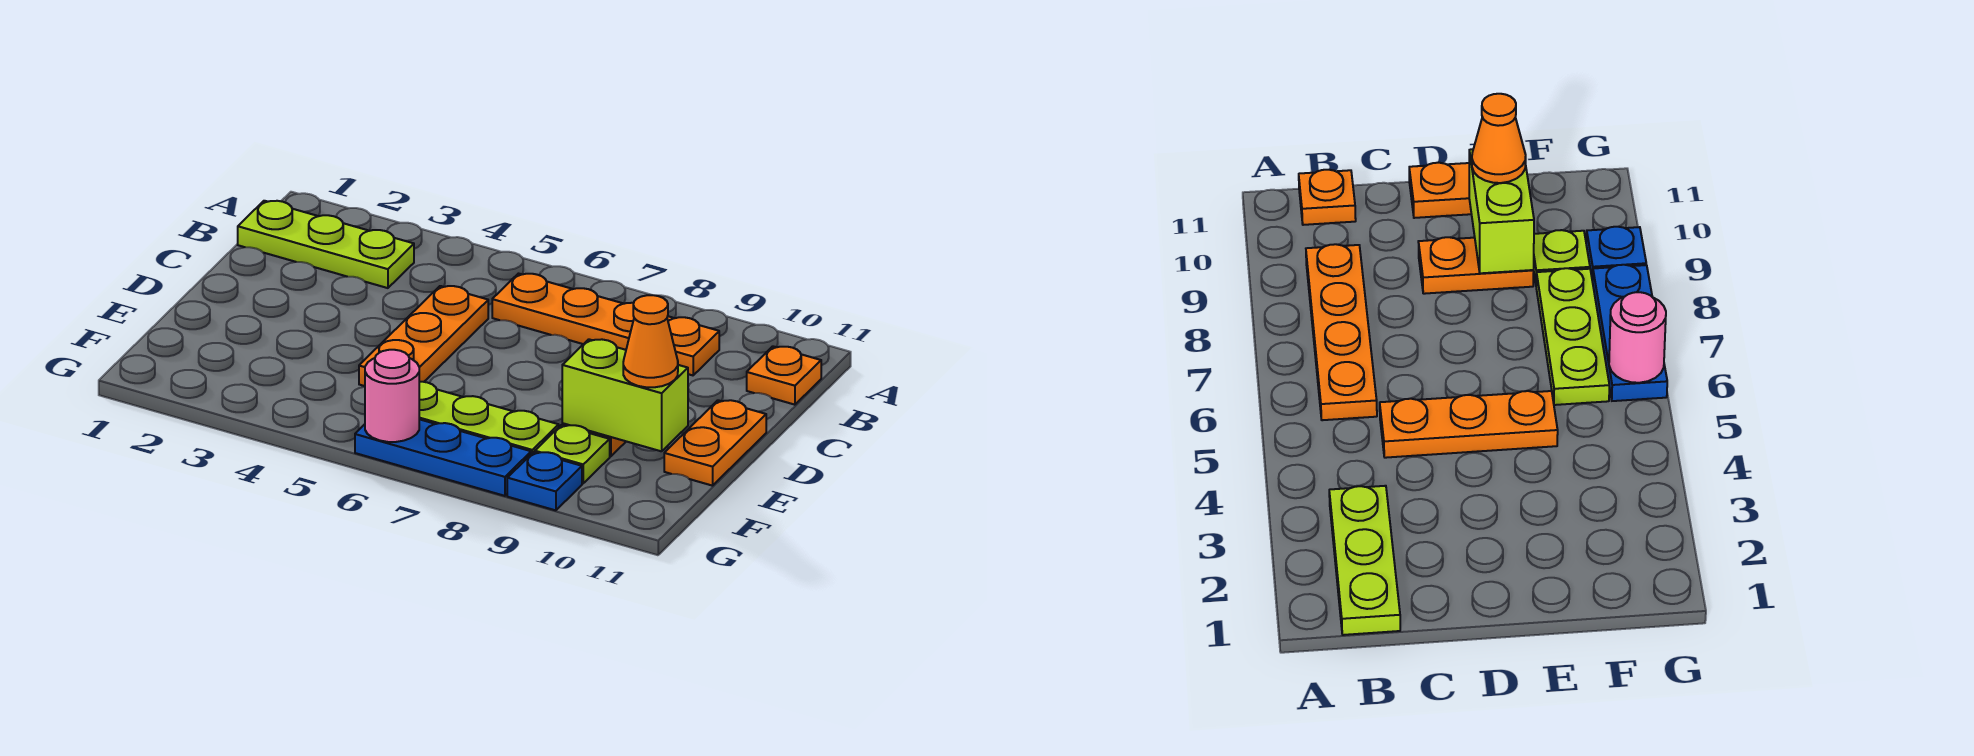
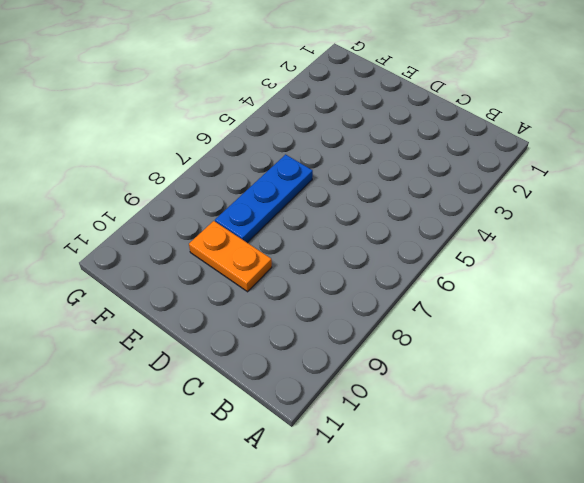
blue 1x3 plate [215,154,313,243] -> blue 1x3 plate moved to [355,419,531,496]
none -> lime 1x3 plate [238,201,414,288]
none -> orange 1x4 plate [492,274,719,375]
none -> orange 1x1 plate [747,346,821,405]

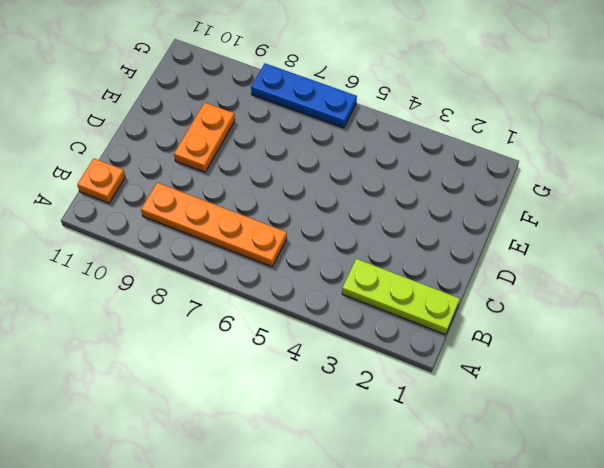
none -> orange 1x3 plate [359,286,488,386]
none -> orange 1x2 plate [664,400,766,486]
none -> lime 1x3 plate [419,382,559,454]

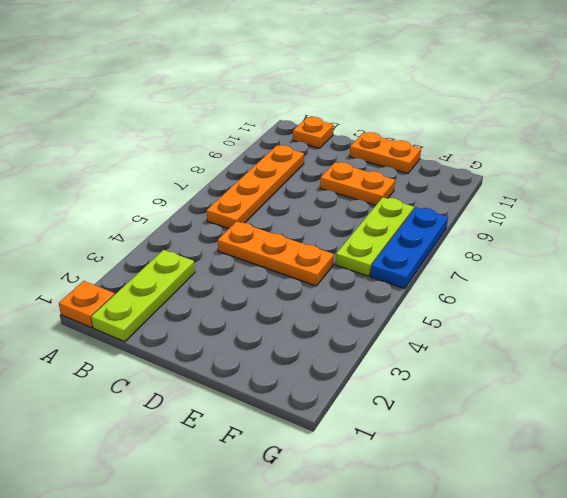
orange 1x1 plate [59,281,115,328] -> none
none -> lime 1x1 plate [535,425,610,483]
none -> blue 1x1 plate [507,452,582,510]
none -> lime 1x2 brick [562,339,688,451]

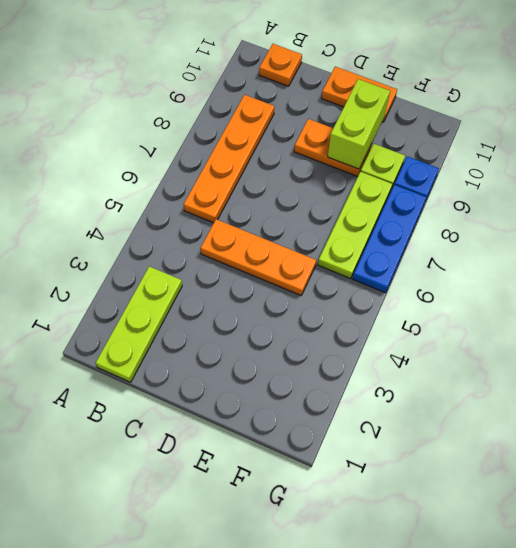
none -> pink 1x1 round brick [365,350,419,442]
none -> orange 1x1 cone [623,295,678,387]

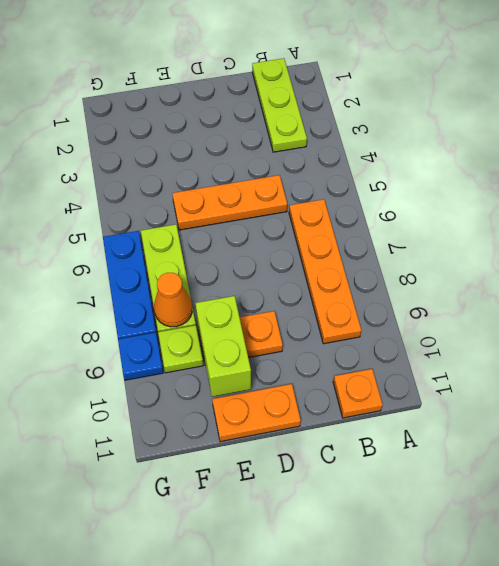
orange 1x1 cone [154,273,192,327] -> orange 1x1 cone moved to [623,295,678,387]
none -> pink 1x1 round brick [365,350,419,442]

